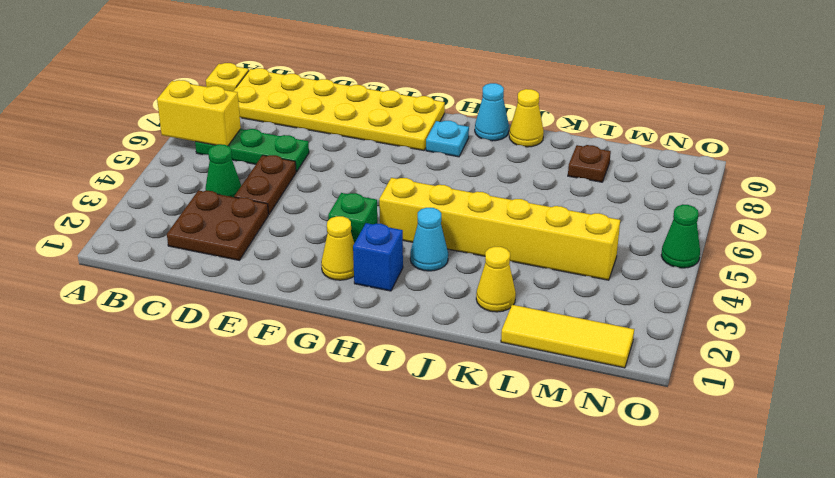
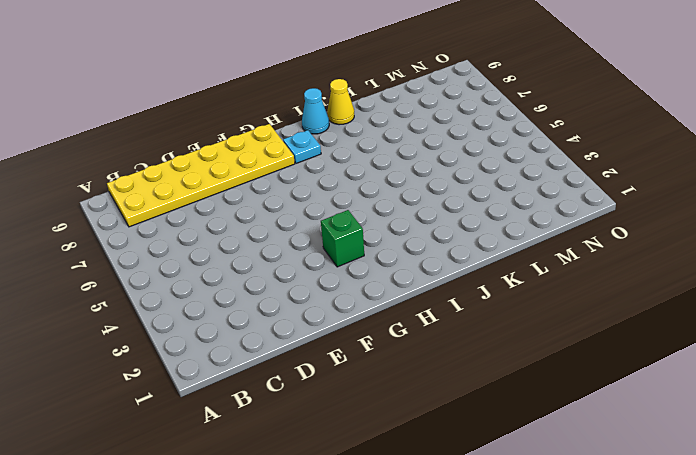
none -> yellow 1x1 plate [206,63,249,91]
none -> green 1x3 plate [195,129,309,172]
none -> brown 2x2 plate [167,190,268,260]

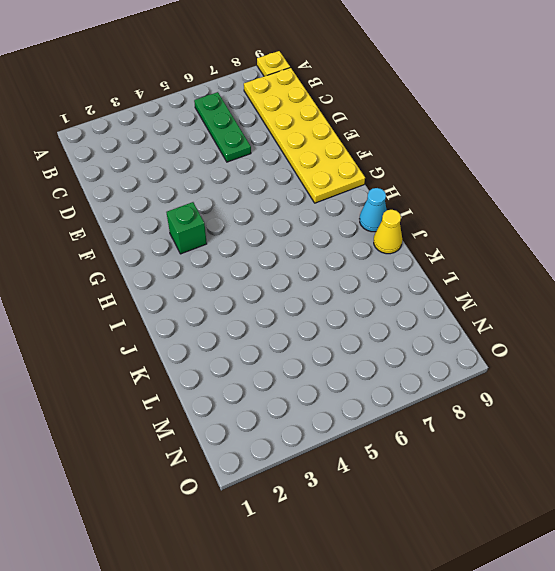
none -> brown 2x2 plate [167,190,268,260]
none -> green 1x1 cone [205,144,241,197]
none -> brown 1x2 plate [234,155,296,214]

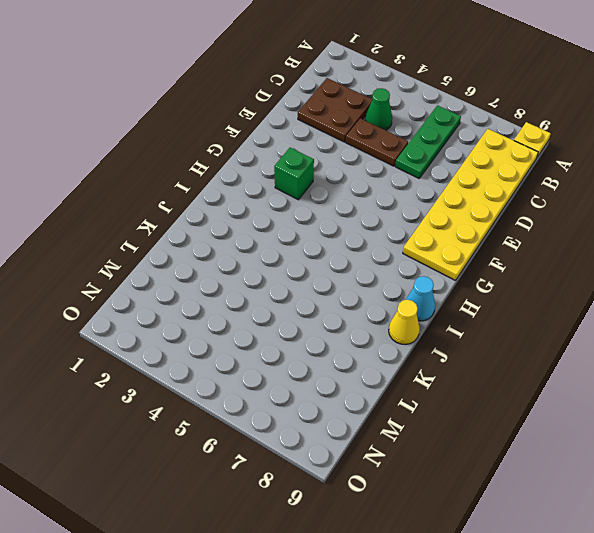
none -> yellow 1x1 cone [321,216,354,280]
none -> blue 1x1 brick [353,223,403,291]
none -> yellow 1x6 brick [379,178,620,280]

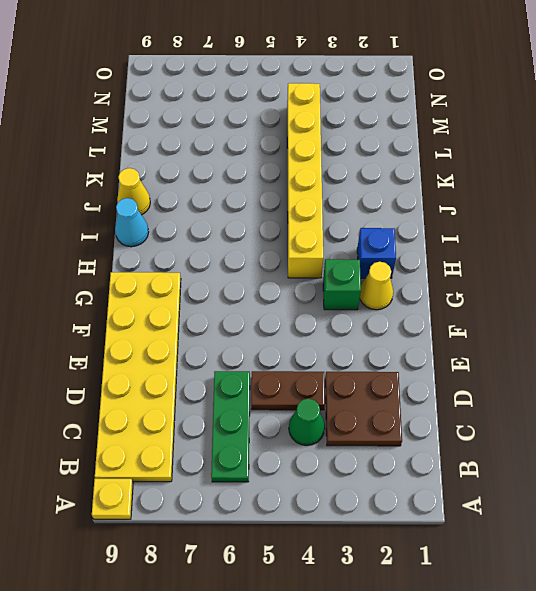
none -> cyan 1x1 plate [426,121,469,157]
none -> cyan 1x1 cone [410,208,448,271]
none -> yellow 1x1 cone [476,247,516,312]

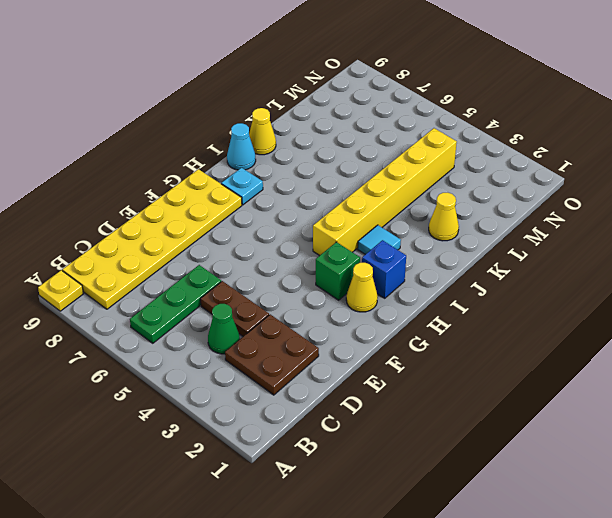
cyan 1x1 tile [358,225,401,254] -> cyan 1x1 cone [410,208,448,271]
none -> yellow 1x3 tile [501,305,634,368]
none -> brown 1x1 plate [568,145,611,182]
none -> green 1x1 cone [661,205,700,268]

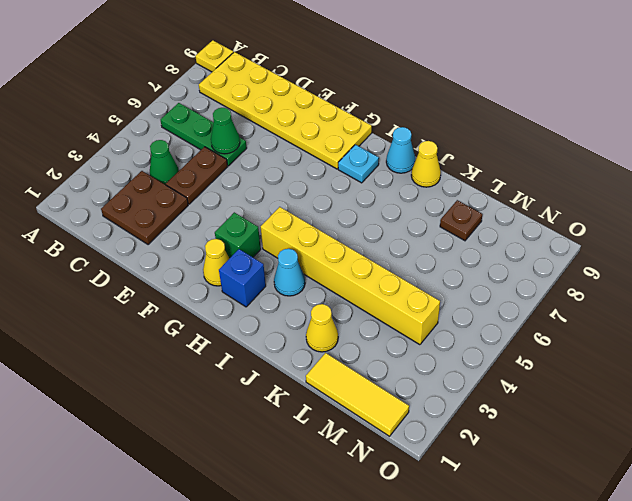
green 1x1 cone [211,108,240,154] -> green 1x1 cone moved to [661,205,700,268]
none -> yellow 1x2 brick [157,80,241,146]

